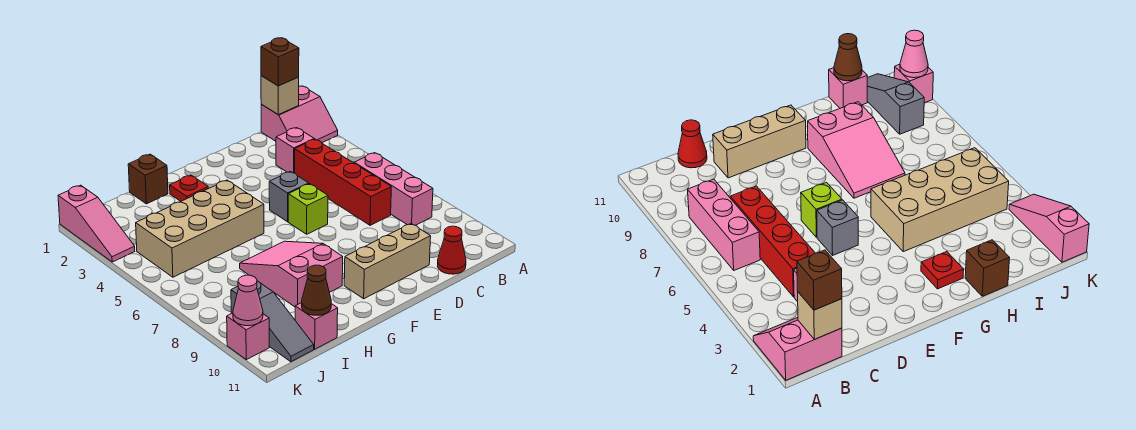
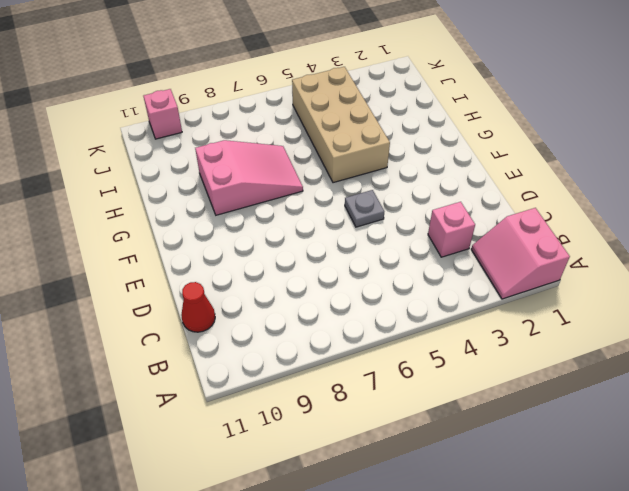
grey 1x1 plate [345,190,384,227] -> grey 1x1 brick [269,172,309,222]
none -> pink 1x3 brick [354,153,433,225]
none -> red 1x4 brick [295,139,391,225]
none -> tan 1x3 brick [344,223,431,299]

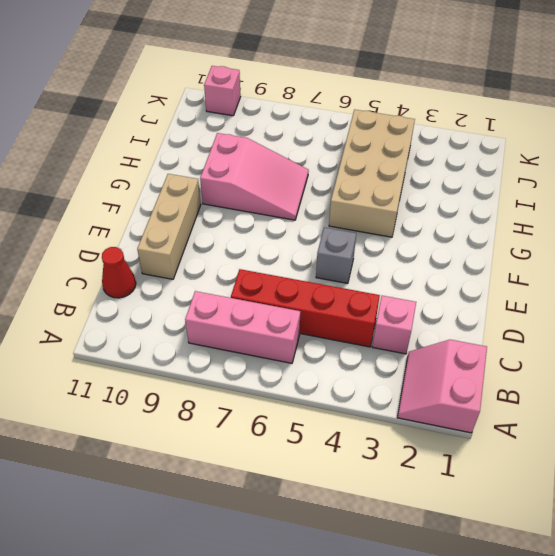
none -> lime 1x1 brick [288,184,328,234]
none -> red 1x1 plate [170,175,208,201]
none -> brown 1x1 brick [128,154,168,204]

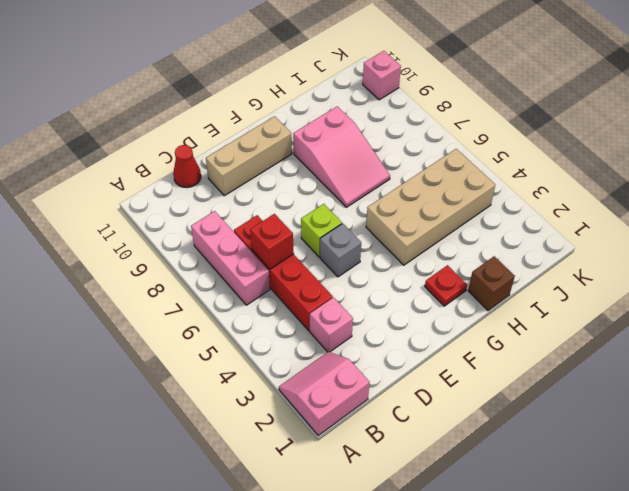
red 1x1 brick [250,214,294,269] -> none
none -> pink 1x1 brick [295,303,338,349]
none -> grey 1x3 slope [231,281,314,362]
none -> pink 1x3 slope [58,185,135,262]

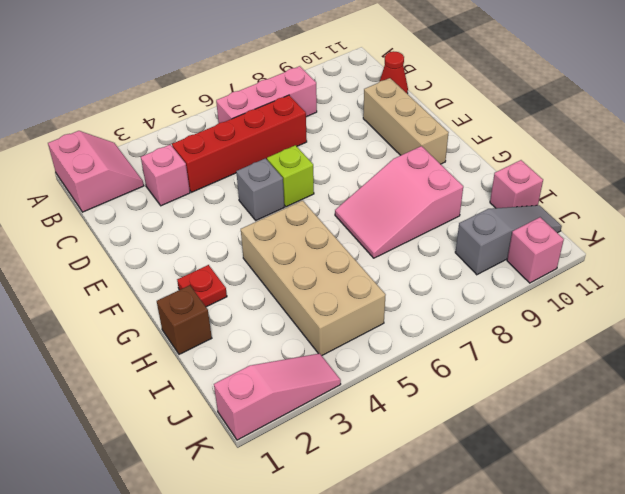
none -> tan 1x1 brick [261,76,299,115]
none -> brown 1x1 cone [302,265,331,315]
none -> pink 1x1 cone [233,275,263,326]

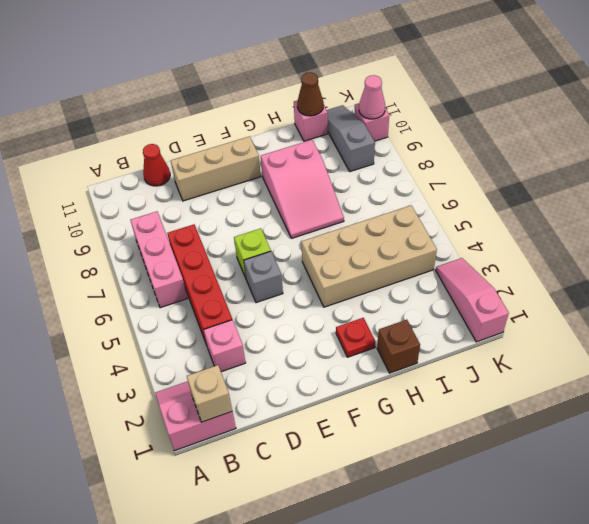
none -> brown 1x1 brick [261,38,299,86]

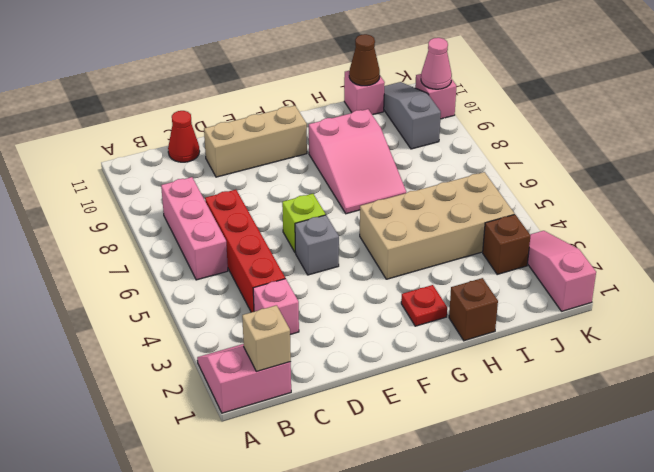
brown 1x1 brick [483,214,530,274] -> brown 1x1 brick moved to [261,38,299,86]

